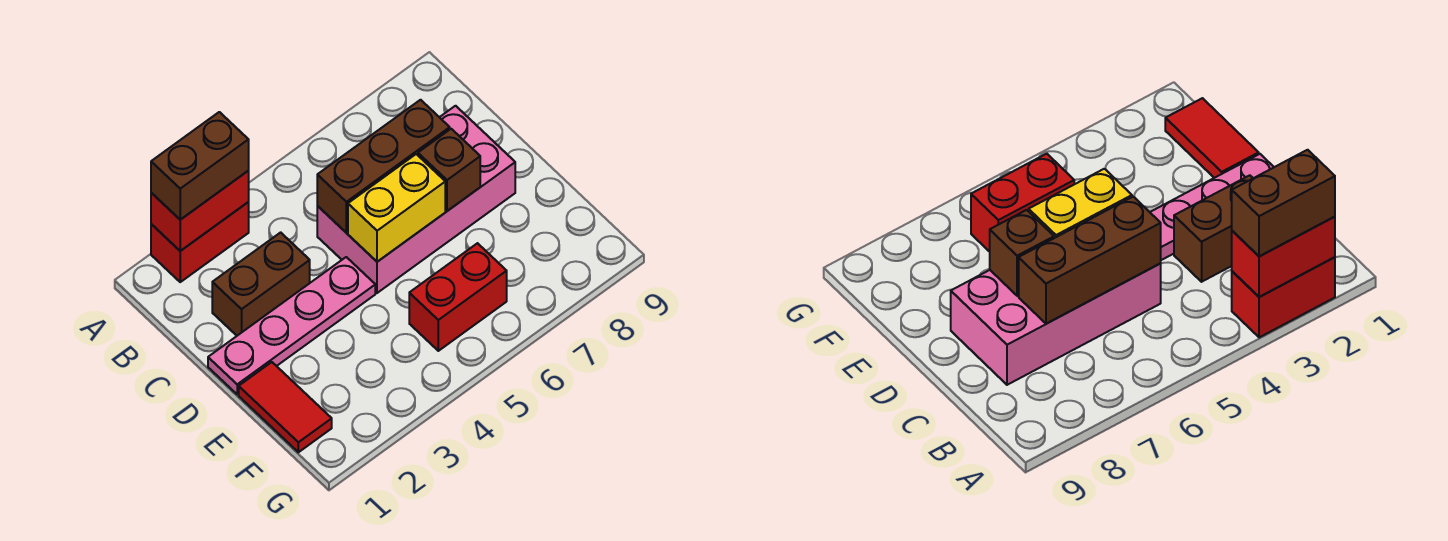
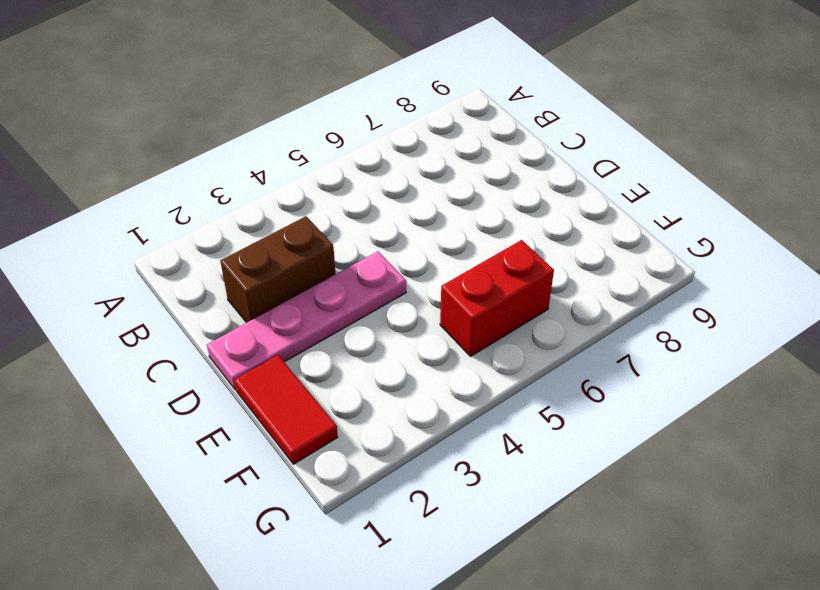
none -> red 1x2 brick [151,202,249,282]
none -> pink 2x4 brick [317,106,515,293]

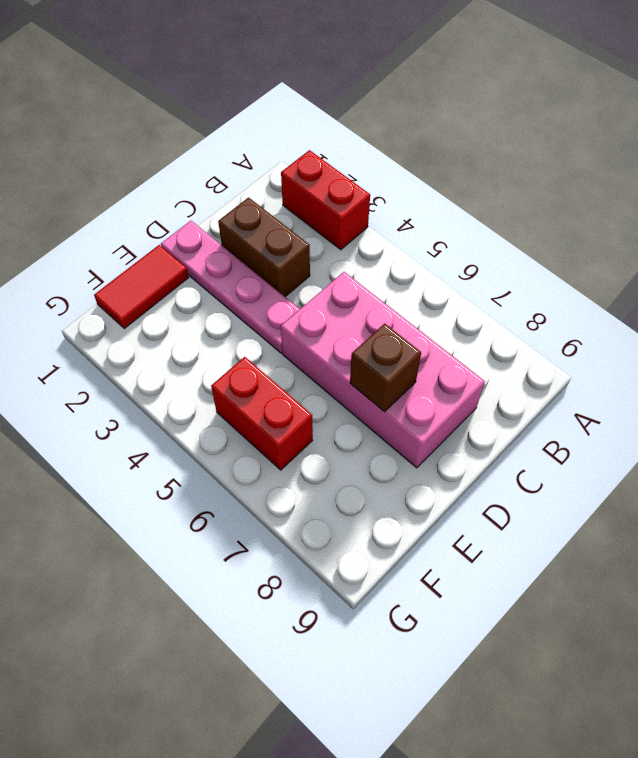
none -> red 1x2 brick [151,171,249,251]
none -> brown 1x3 brick [317,100,450,233]

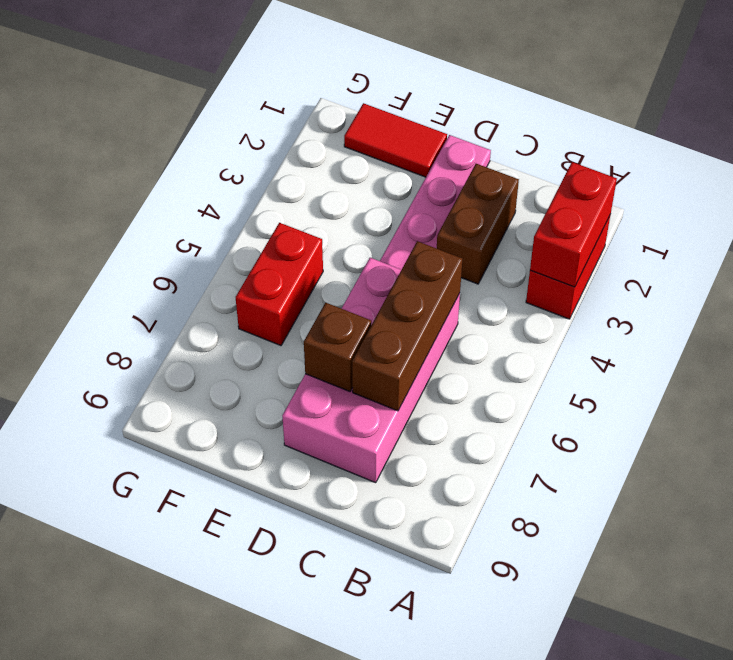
none -> yellow 1x2 brick [348,154,445,262]
none -> brown 1x2 brick [151,112,249,220]

